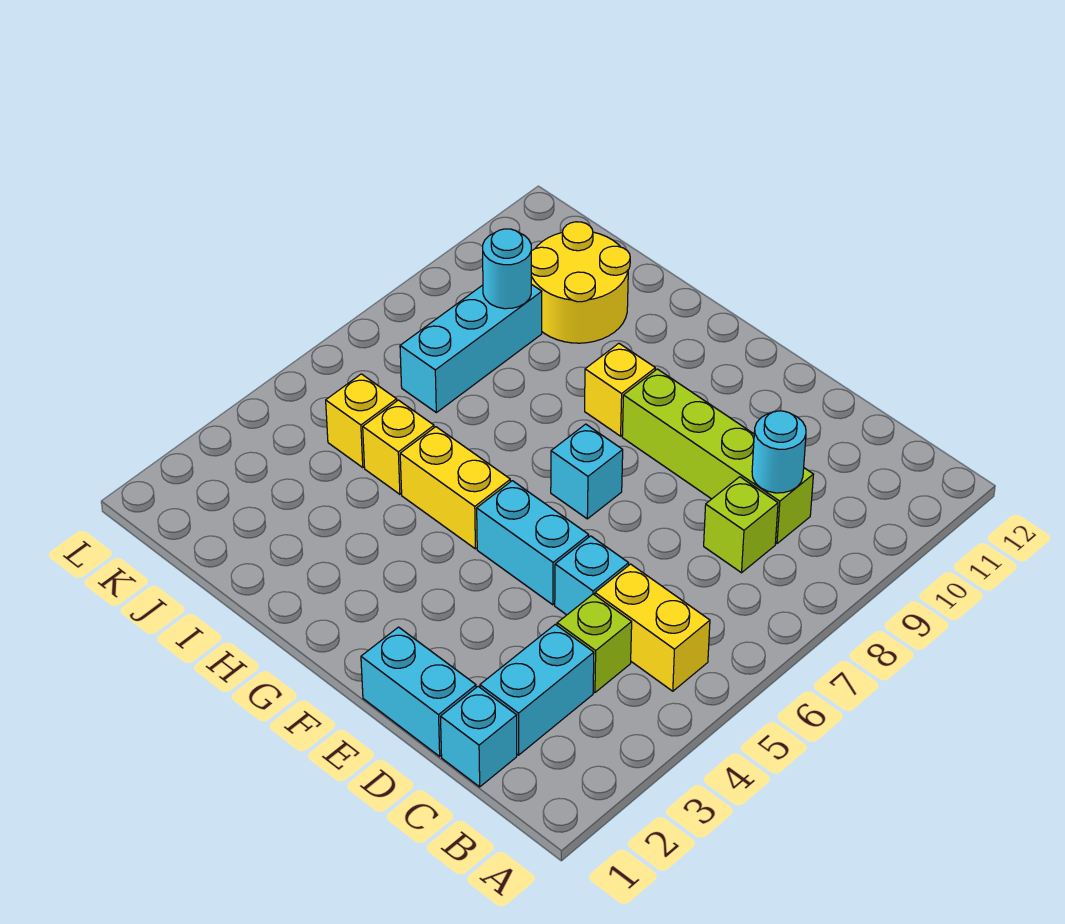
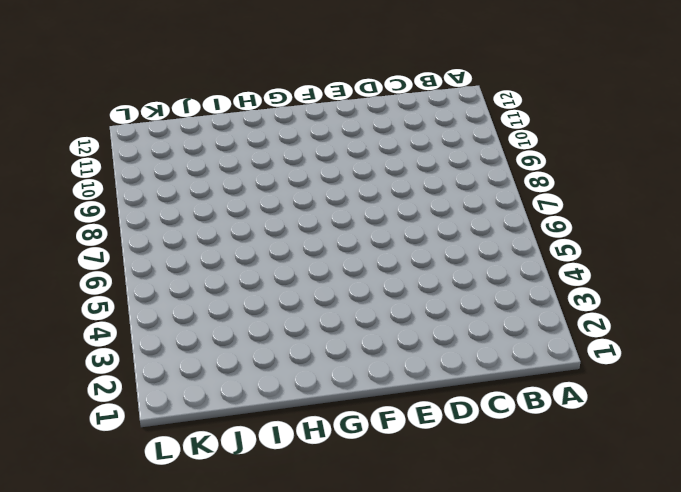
none -> yellow 1x2 brick [595,564,710,691]
none -> cyan 1x1 brick [441,686,517,787]
none -> cyan 1x2 brick [480,624,594,755]

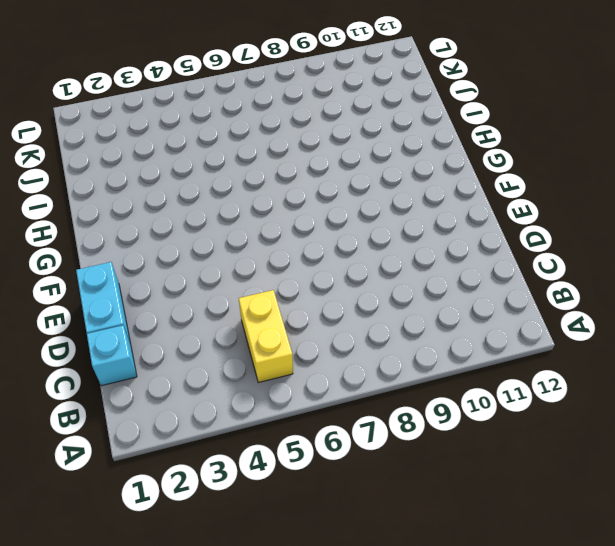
none -> cyan 1x2 brick [480,624,594,755]
none -> lime 1x1 brick [557,594,632,693]
none -> lime 1x1 brick [704,477,778,573]

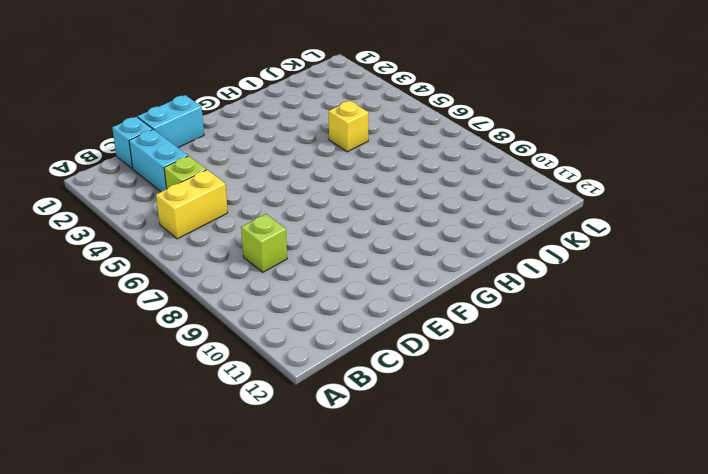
none -> lime 1x4 brick [622,369,814,544]
none -> cyan 1x1 brick [555,536,629,615]
none -> cyan 1x2 brick [477,481,589,605]

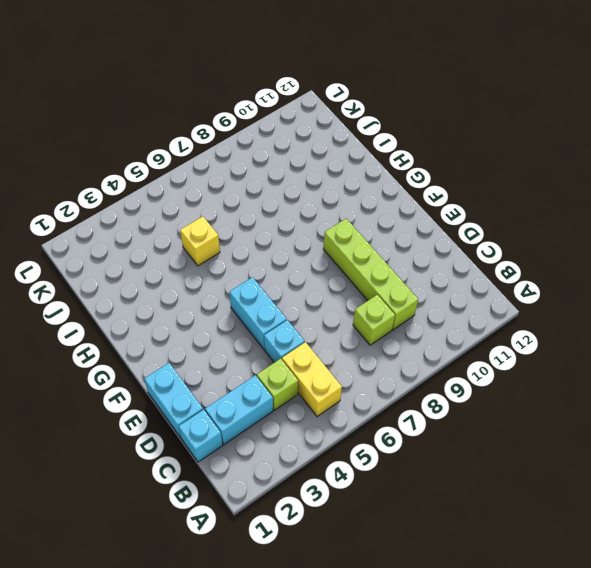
none -> cyan 1x1 brick [551,424,623,519]
none -> yellow 1x2 brick [400,427,510,549]
none -> yellow 1x1 brick [585,343,655,436]

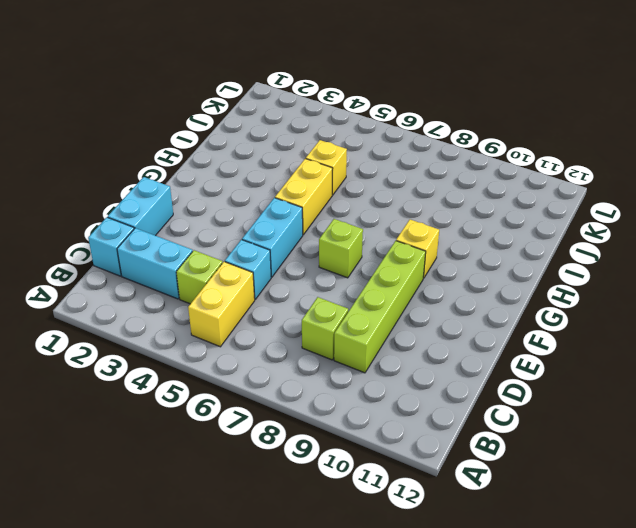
lime 1x1 brick [319,219,363,278] -> cyan 1x1 brick [551,424,623,519]
none -> yellow 2x2 round brick [531,222,630,343]
none -> yellow 1x1 brick [326,374,397,467]
none -> cyan 1x3 brick [400,284,542,413]

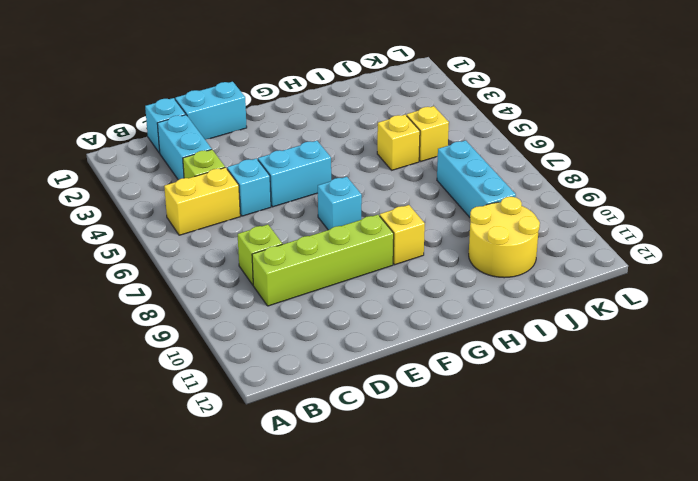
none -> yellow 1x2 brick [400,427,510,549]
none -> cyan 1x1 round brick [752,411,806,493]
none -> cyan 1x1 round brick [483,229,531,309]

